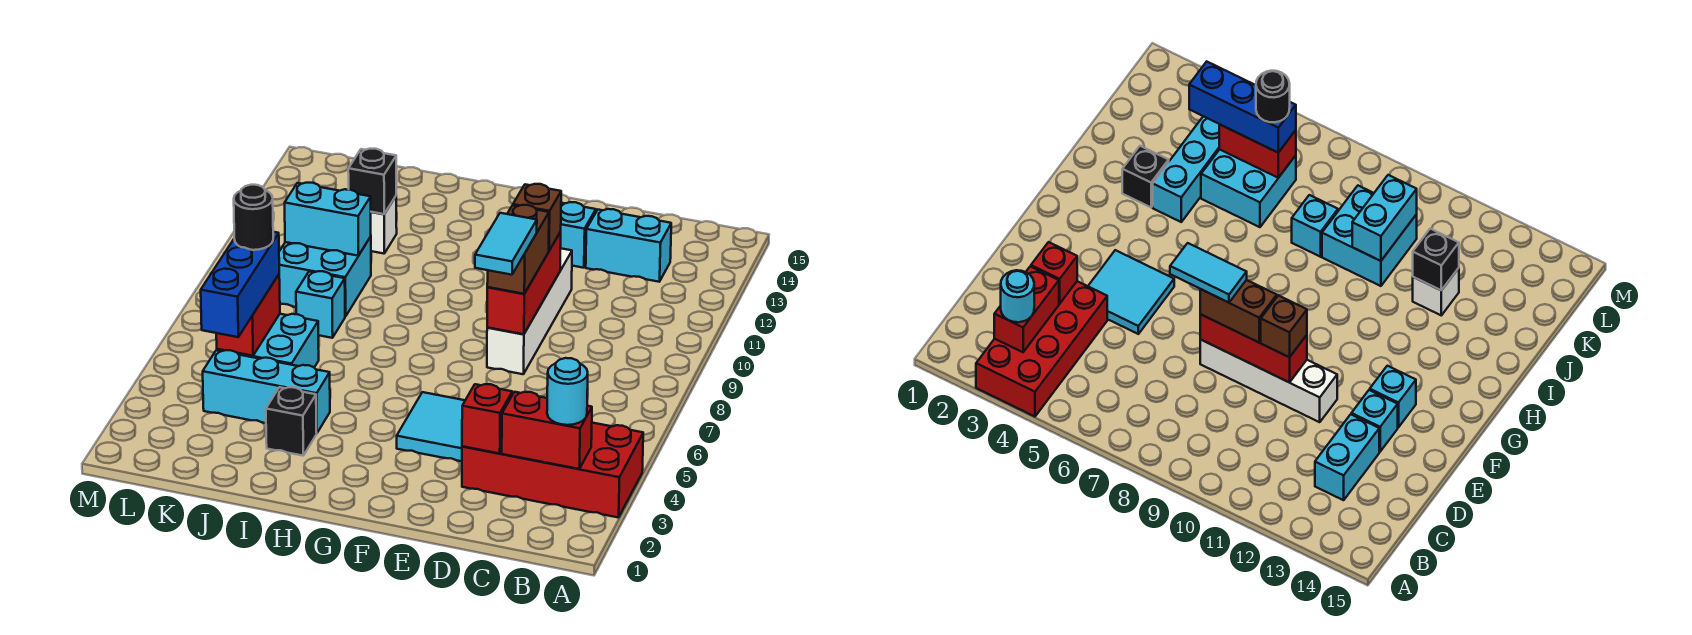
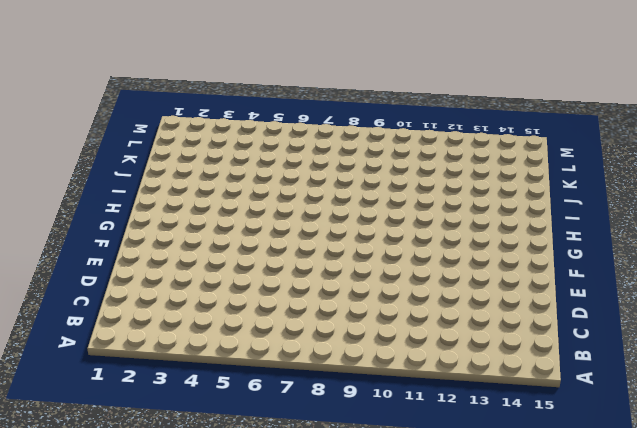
none -> red 2x4 brick [462,423,643,518]
none -> cyan 1x2 brick [586,209,671,282]
none -> cyan 2x2 tile [397,392,465,461]

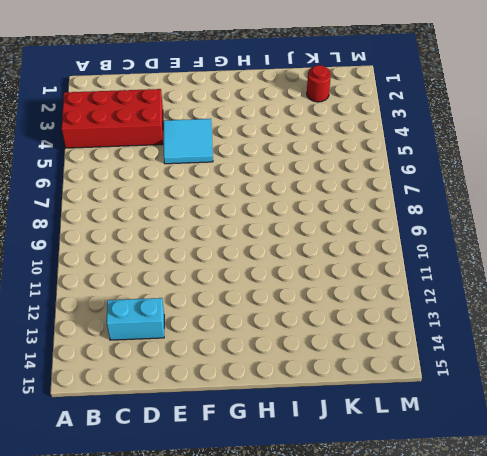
red 1x1 round brick [307,65,331,102] -> none
none -> white 1x4 brick [487,248,572,374]
none -> cyan 1x1 brick [560,202,596,268]
none -> cyan 1x1 brick [1370,366,1416,427]

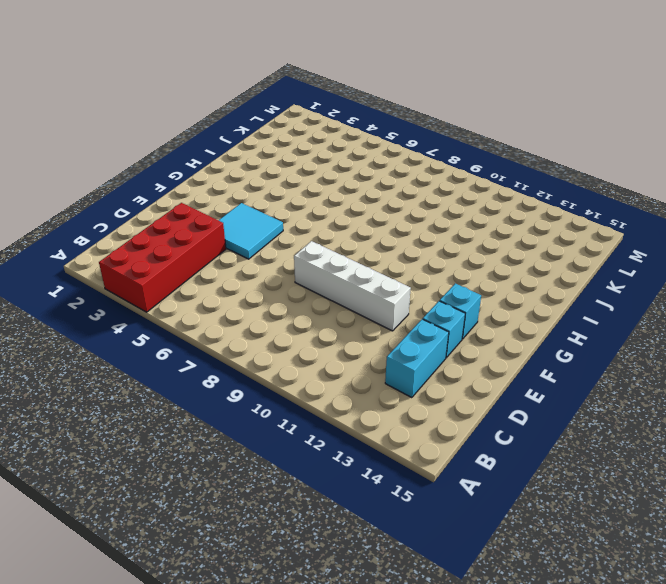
none -> black 1x1 brick [266,387,317,456]
none -> cyan 1x3 brick [203,350,330,433]
none -> cyan 2x2 brick [217,314,319,367]

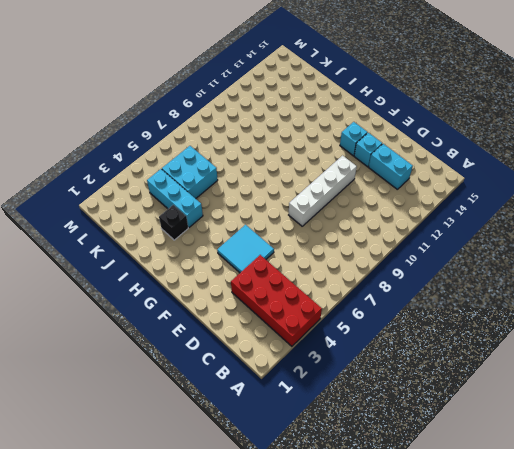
none -> cyan 1x1 brick [296,271,345,338]
none -> cyan 2x2 brick [279,237,371,317]
none -> white 1x1 brick [371,196,397,254]

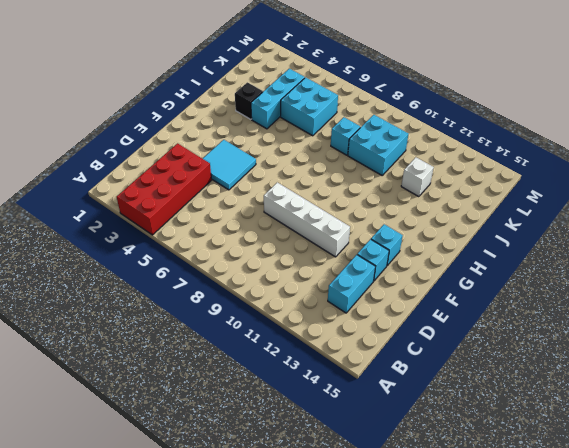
none -> red 1x2 brick [502,392,592,469]
none -> red 1x1 brick [462,384,512,453]
none -> red 1x3 brick [487,232,561,334]

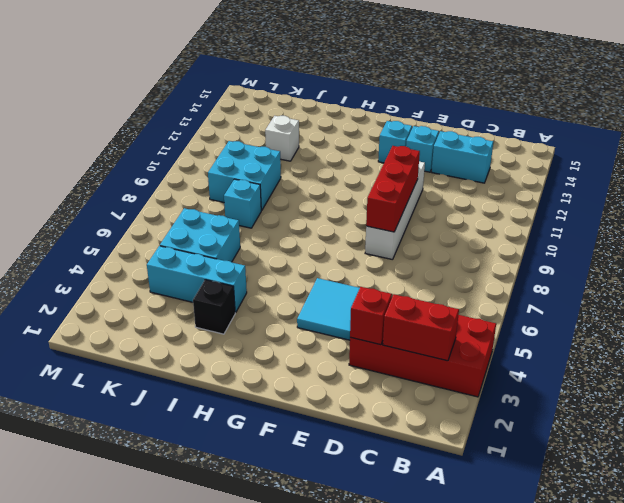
none -> cyan 1x2 brick [285,183,371,256]
none -> black 1x1 brick [348,149,396,214]
none -> red 1x2 brick [216,275,280,356]

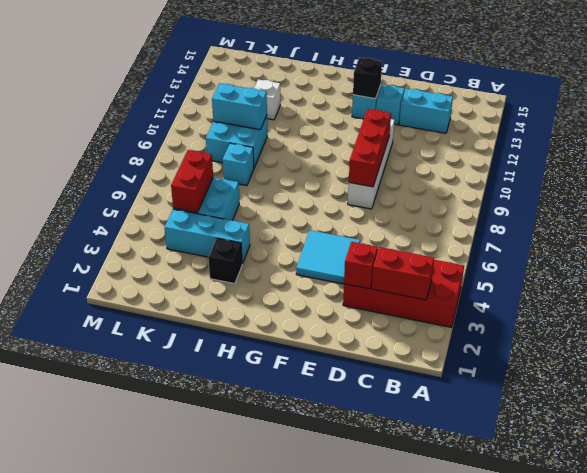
black 1x1 brick [353,57,382,99] -> black 1x1 brick moved to [348,149,396,214]
none -> cyan 1x1 round brick [547,358,588,425]
none -> brown 1x2 brick [487,205,549,294]
none -> brown 1x1 brick [513,184,561,251]

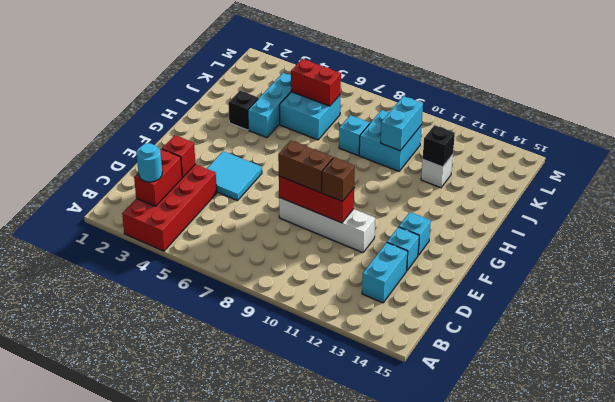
none -> blue 1x3 brick [201,232,279,337]
none -> cyan 1x2 tile [475,213,537,275]
none -> black 1x1 round brick [234,185,273,250]

